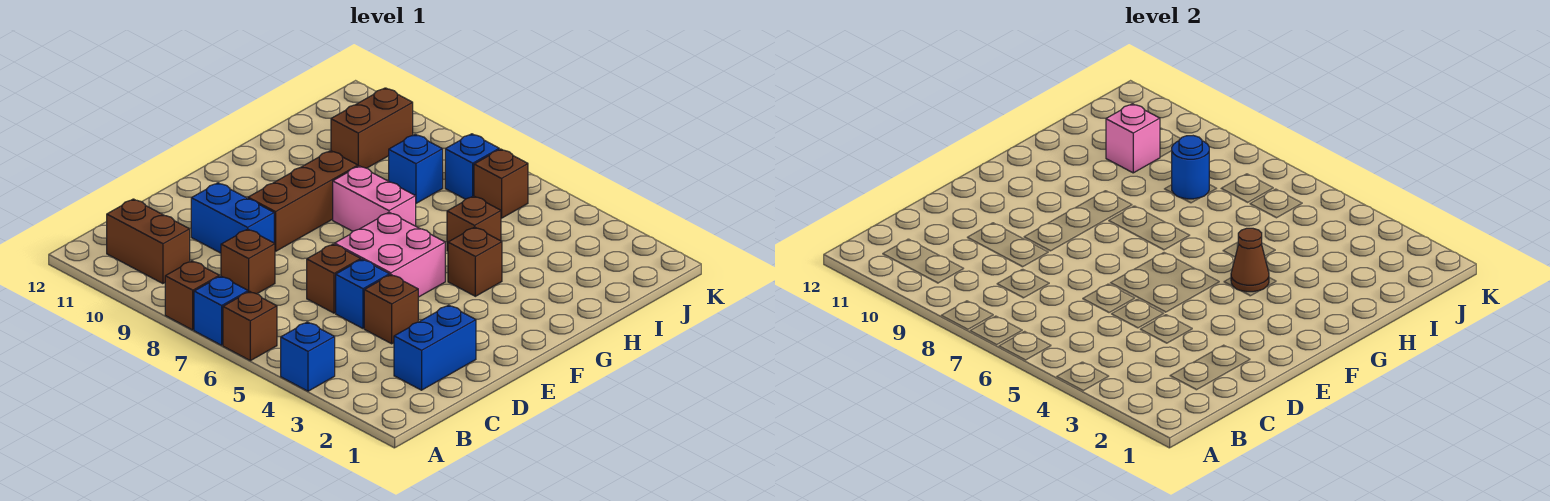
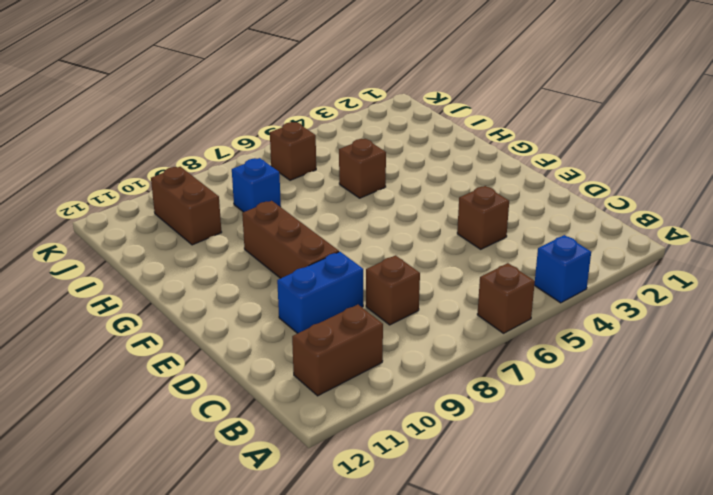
none -> blue 1x1 brick [194,276,248,345]
none -> brown 1x1 brick [165,261,219,330]
none -> blue 1x2 brick [394,305,476,390]

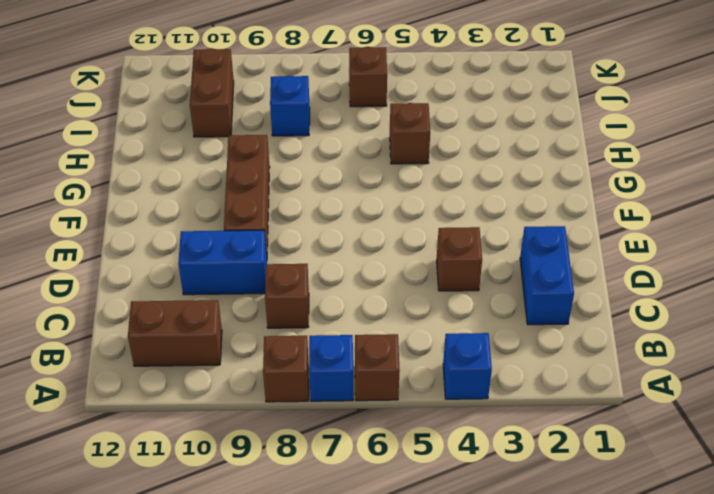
none -> blue 1x1 brick [336,259,390,328]
none -> brown 1x1 brick [307,244,361,313]
none -> pink 2x2 brick [335,212,445,297]

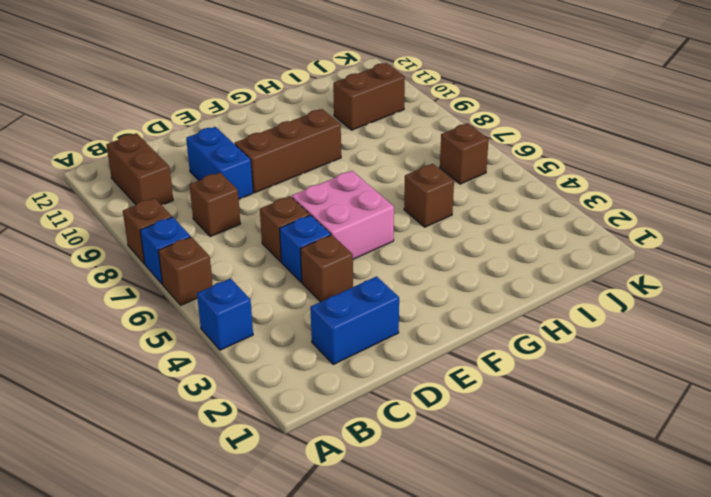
none -> brown 1x1 brick [448,227,502,296]
none -> pink 1x2 brick [333,166,416,231]
none -> blue 1x1 brick [389,134,443,203]

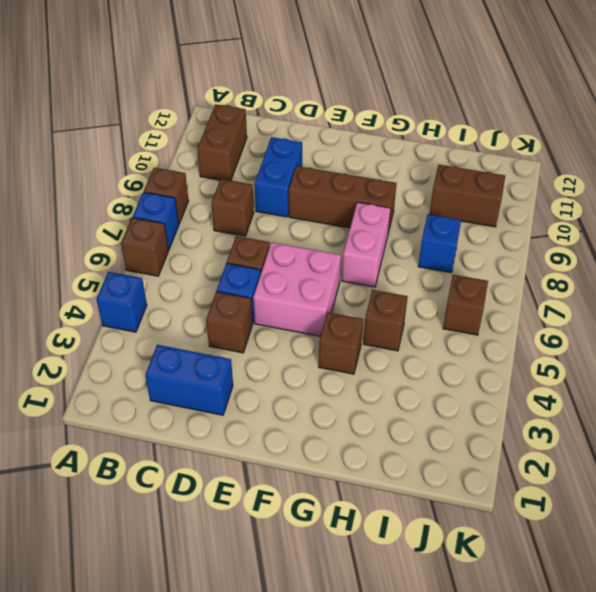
none -> blue 1x1 brick [445,134,499,199]
none -> brown 1x1 cone [1231,228,1269,292]
none -> blue 1x1 round brick [1172,136,1209,199]

